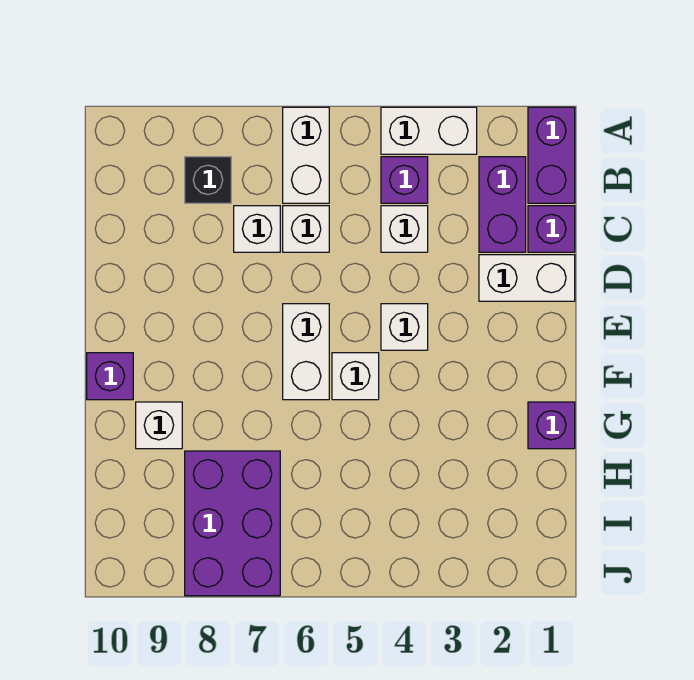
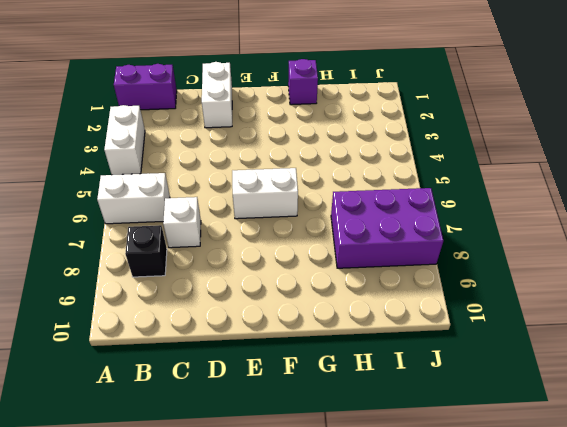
none -> purple 1x2 brick [479,157,526,252]
none -> purple 1x1 brick [381,157,428,203]
none -> purple 1x1 brick [528,206,575,252]

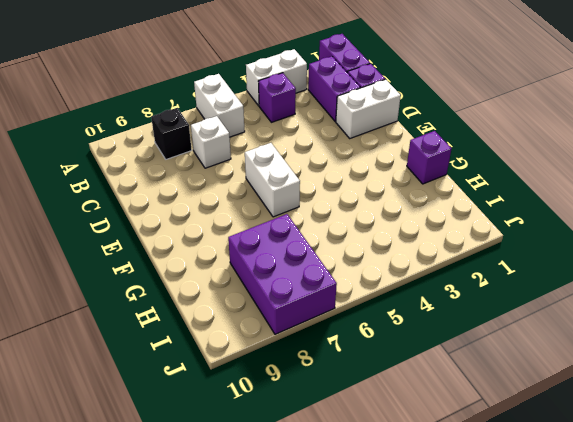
none -> white 1x1 brick [381,206,428,252]
none -> white 1x1 brick [283,206,329,252]
none -> white 1x1 brick [381,304,428,350]

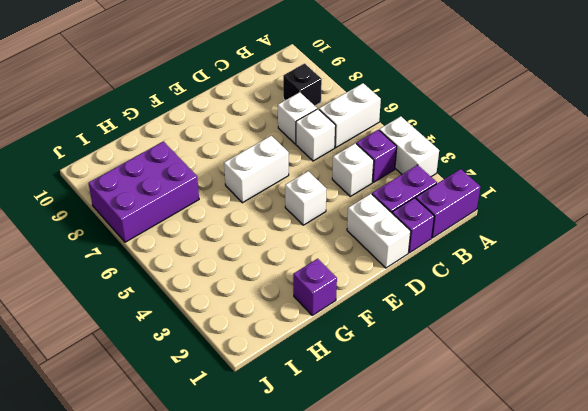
none -> white 1x1 brick [332,353,379,400]
none -> purple 1x1 brick [87,353,133,400]
none -> white 1x1 brick [136,402,182,449]

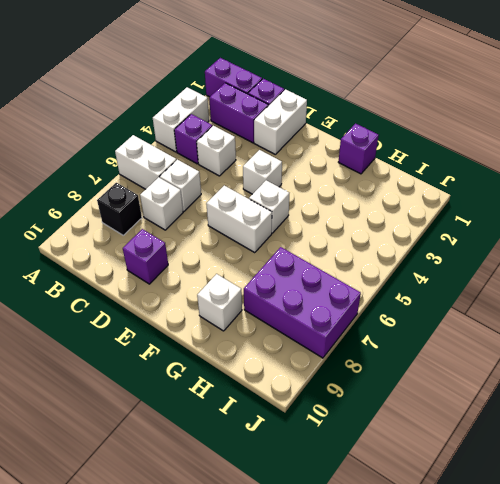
purple 1x1 brick [123,229,168,284] -> purple 1x1 brick moved to [87,353,133,400]

